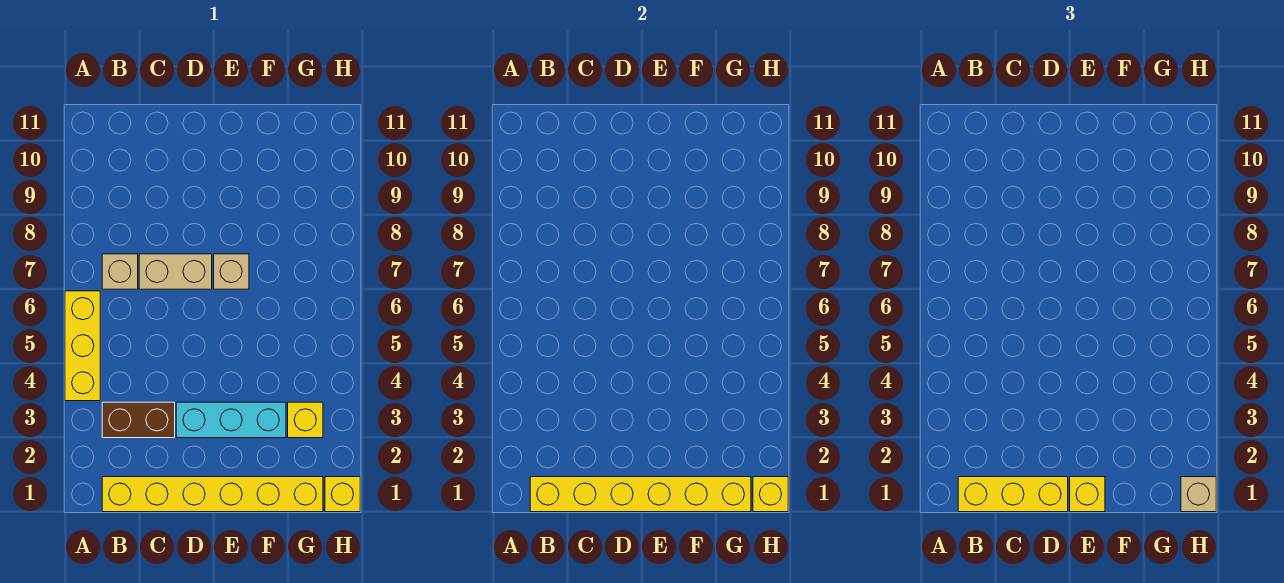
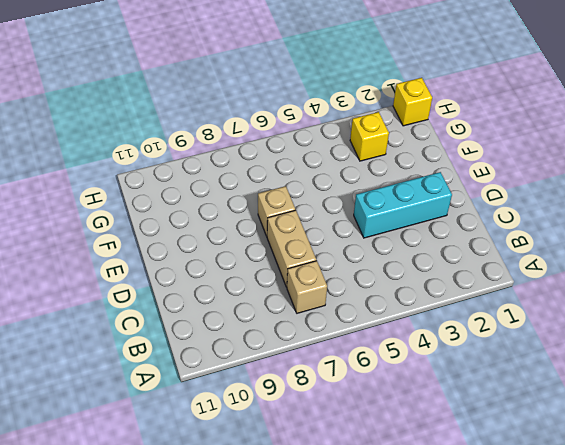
cyan 1x3 brick [354,172,452,238] -> cyan 1x3 brick turned to [176,402,286,438]
none -> yellow 1x3 brick [65,291,100,401]
none -> yellow 1x6 brick [102,477,323,512]
none -> brown 1x2 brick [102,402,175,438]

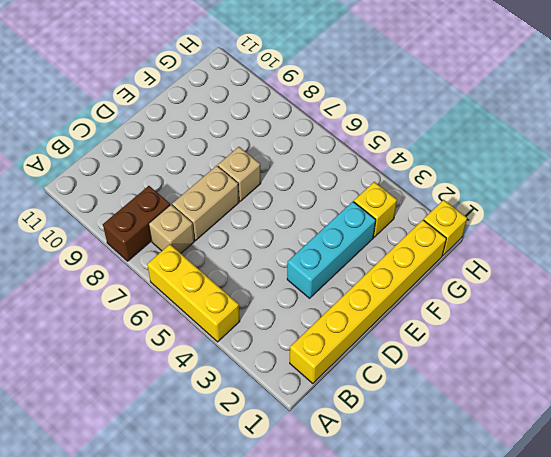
brown 1x2 brick [103,186,170,261] -> brown 1x2 brick moved to [102,402,175,438]
none -> yellow 1x6 brick [530,477,751,512]
none -> yellow 1x1 brick [753,477,788,512]
none -> yellow 1x3 brick [958,477,1068,512]

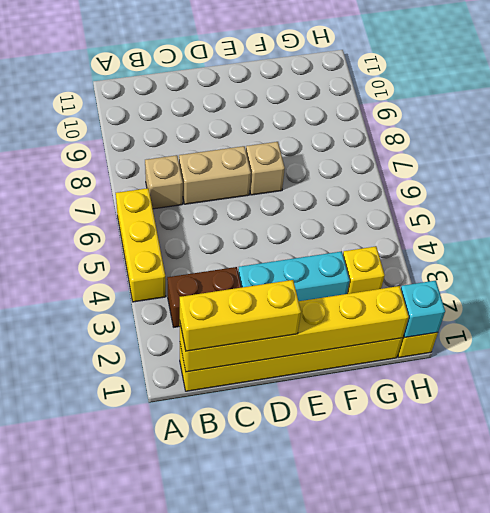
cyan 1x1 brick [401,281,445,338] -> yellow 1x1 brick [753,477,788,512]
none -> yellow 1x1 brick [1070,477,1105,512]
none -> tan 1x1 brick [1181,477,1216,512]

